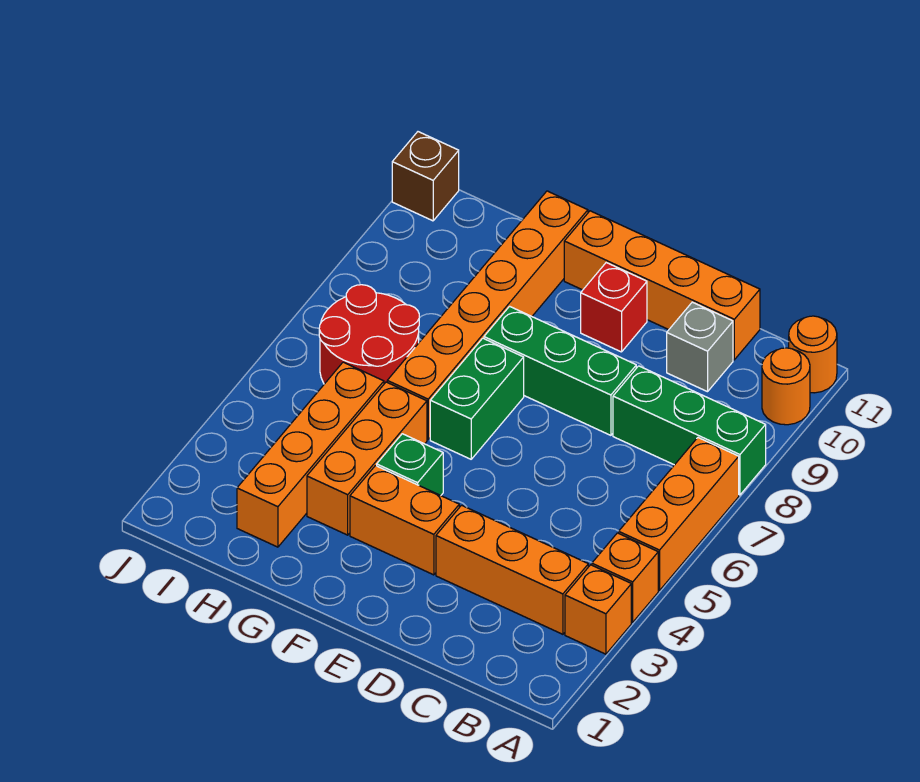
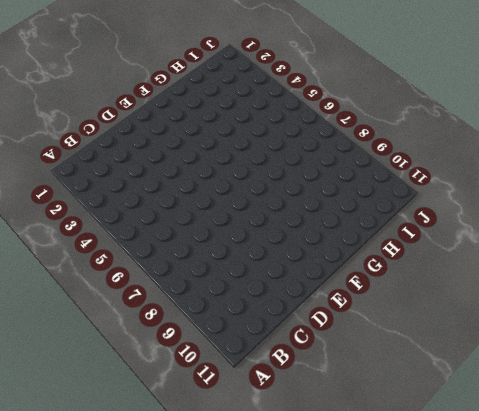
none -> orange 1x1 brick [565,565,631,654]
none -> orange 1x1 brick [592,533,658,622]
none -> orange 1x3 brick [619,438,739,591]

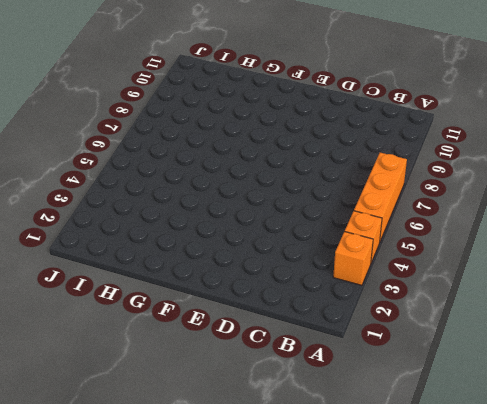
none -> green 1x3 brick [613,366,766,495]
none -> orange 1x1 round brick [762,348,810,425]
none -> orange 1x1 round brick [789,316,837,393]

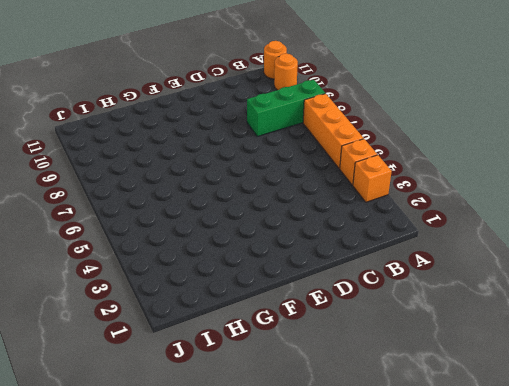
none -> orange 1x3 brick [436,505,588,634]
none -> grey 1x1 brick [667,302,733,392]
none -> orange 1x4 brick [564,211,760,360]

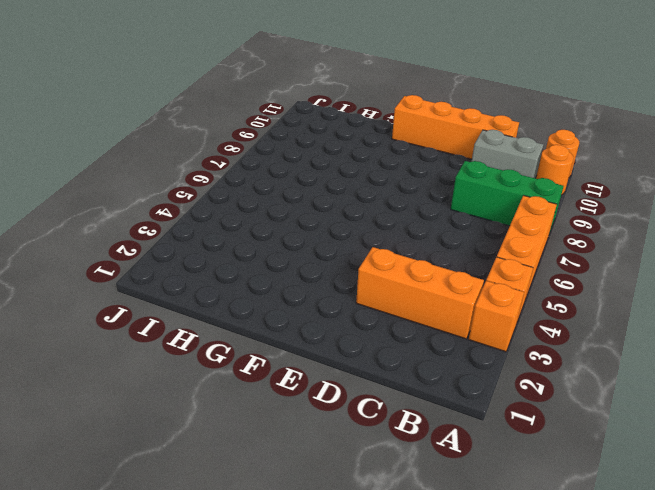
grey 1x2 brick [472,130,543,178] -> grey 1x1 brick [667,302,733,392]
none -> green 1x3 brick [484,306,636,435]
none -> orange 1x2 brick [350,466,459,575]
none -> red 1x1 brick [581,263,647,352]

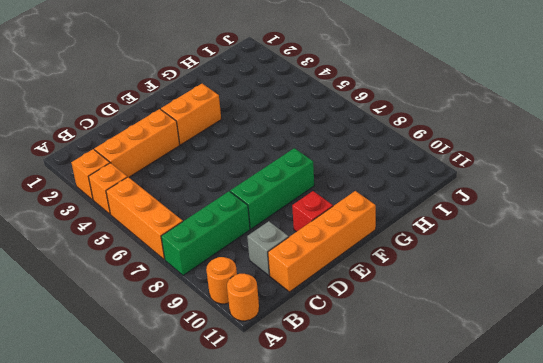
none -> green 1x1 brick [377,434,443,495]
none -> green 1x2 brick [430,338,524,459]
none -> orange 1x3 brick [307,382,427,535]

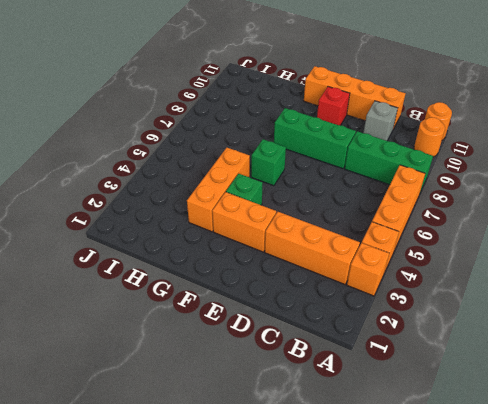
green 1x1 brick [251,139,286,186] -> green 1x2 brick [430,338,524,459]
none -> orange 1x6 brick [387,191,588,439]
none -> orange 1x4 brick [237,362,384,547]
none -> red 2x2 round brick [319,285,419,384]

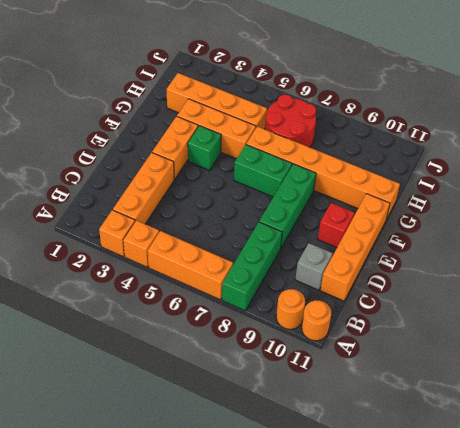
none -> brown 1x1 brick [392,132,459,221]

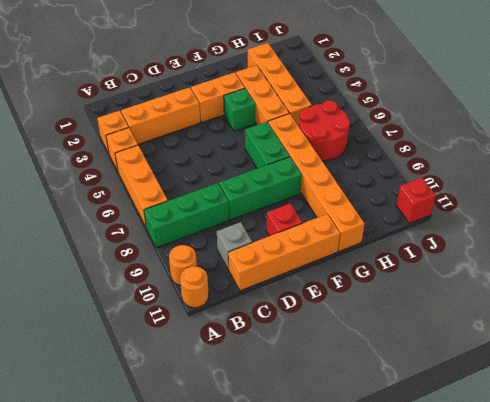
red 1x1 brick [396,178,436,223] -> brown 1x1 brick [392,132,459,221]

